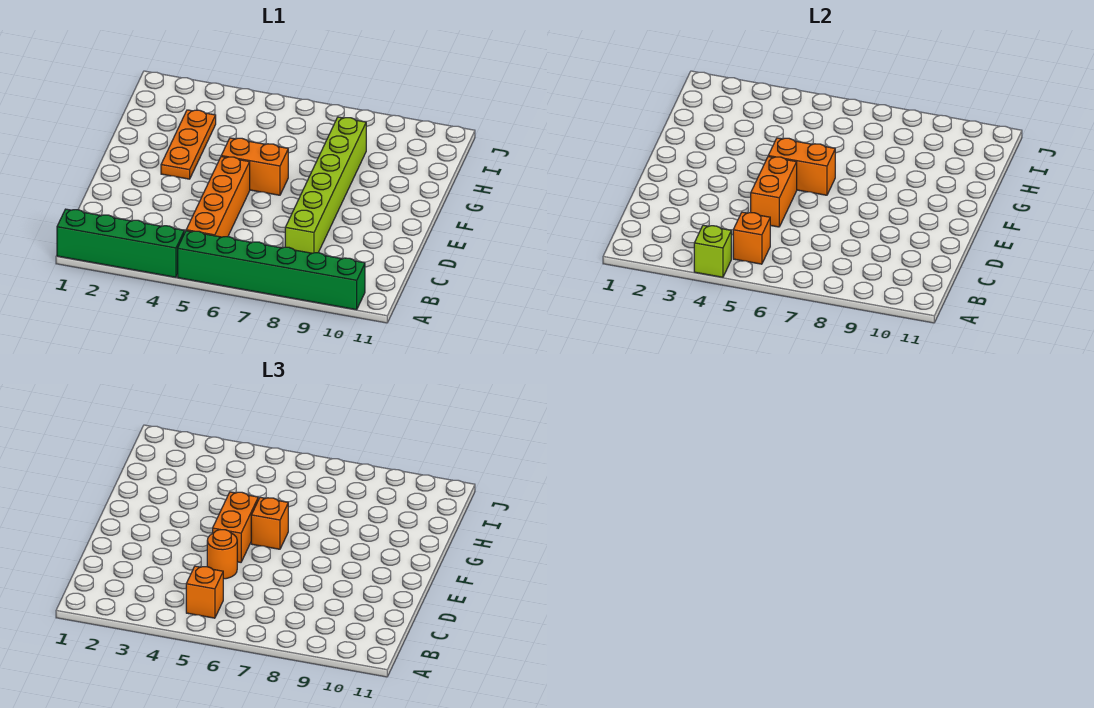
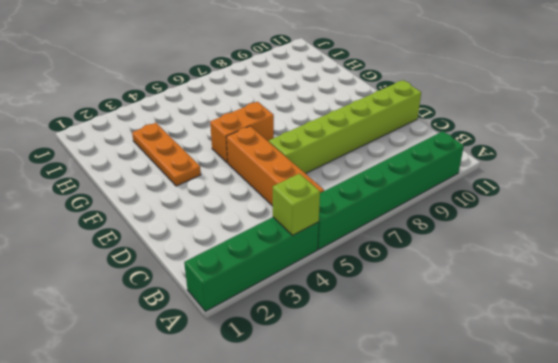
lime 1x6 brick [269,80,421,174] -> lime 1x6 brick turned to [285,117,366,253]
none -> orange 1x1 brick [733,212,770,264]
none -> orange 1x2 brick [751,157,797,227]
none -> orange 1x2 brick [768,138,835,195]

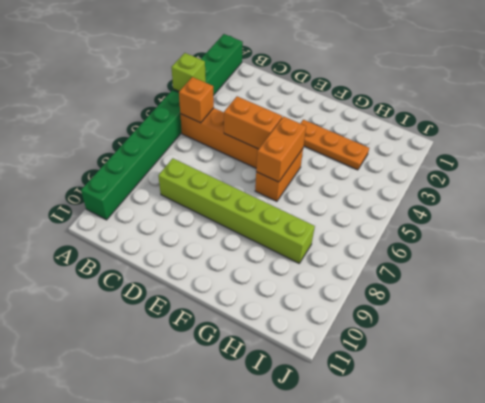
none -> orange 1x1 brick [186,566,223,618]
none -> orange 1x1 round brick [207,530,237,579]
none -> orange 1x2 brick [213,492,258,562]

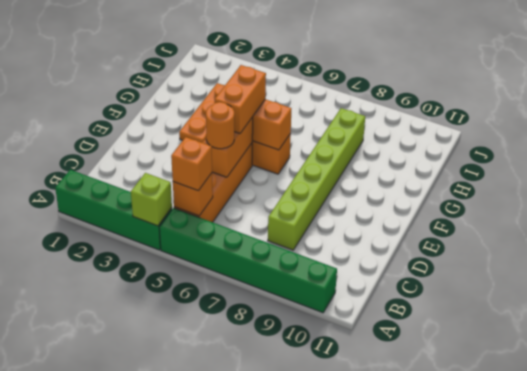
none -> orange 1x1 brick [251,497,288,549]

